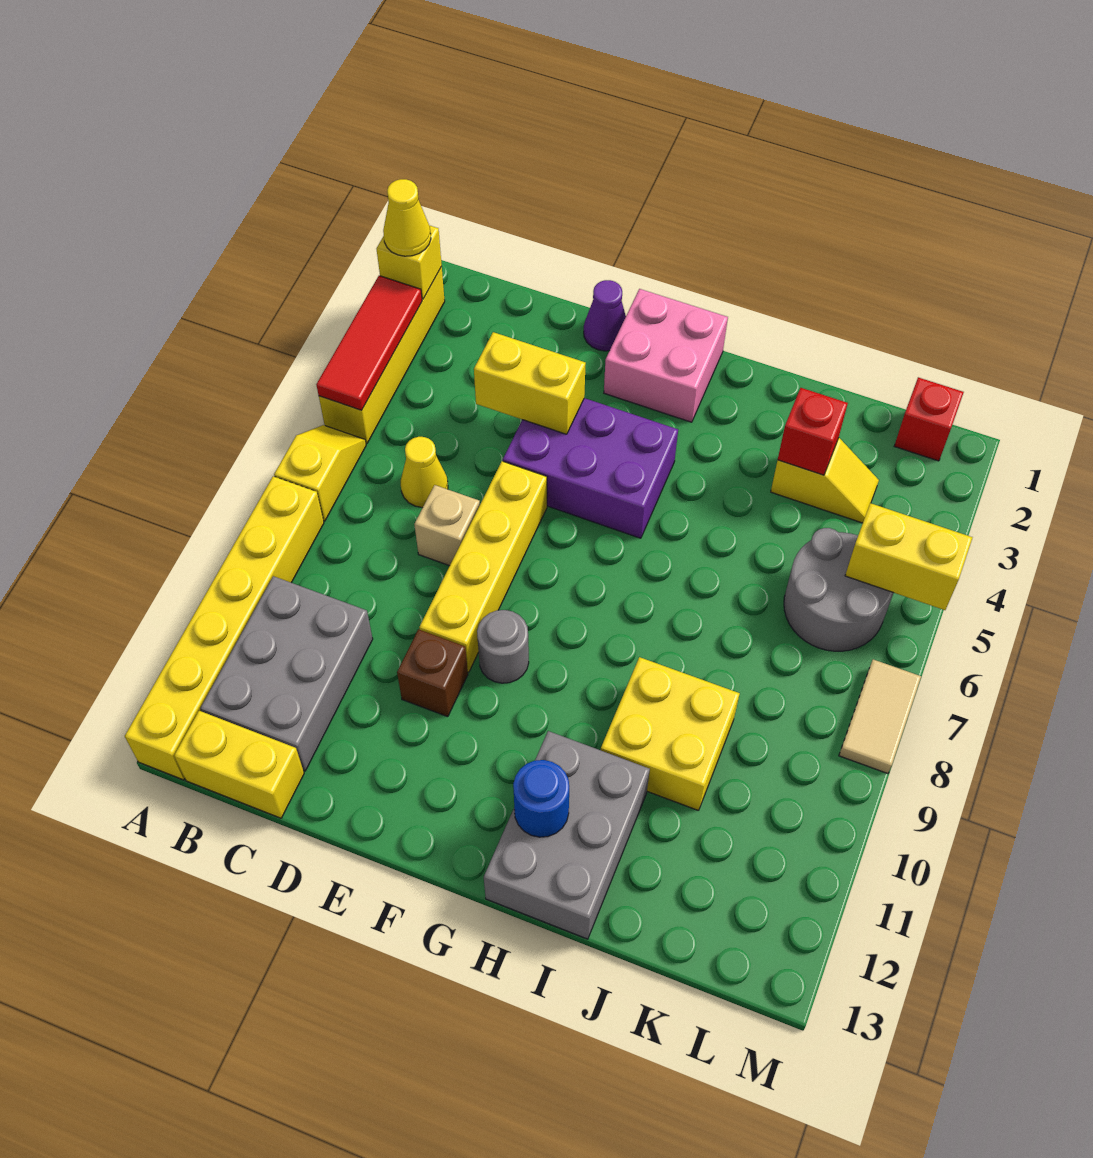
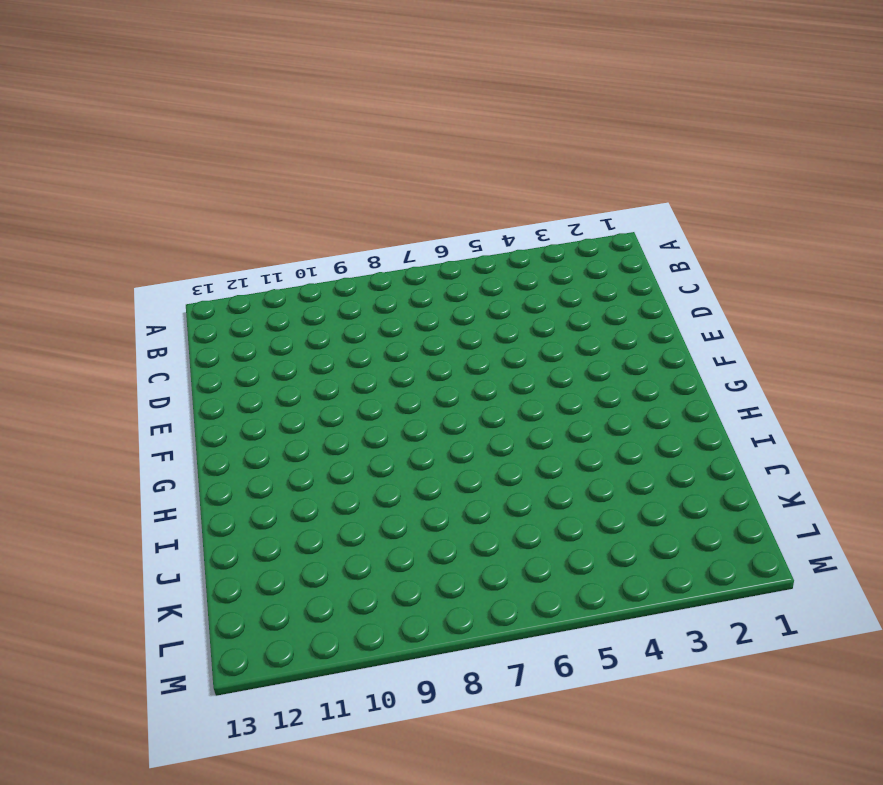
none -> yellow 1x4 brick [319,267,445,443]
none -> yellow 1x2 slope [274,425,366,521]
none -> yellow 1x6 brick [125,476,324,780]

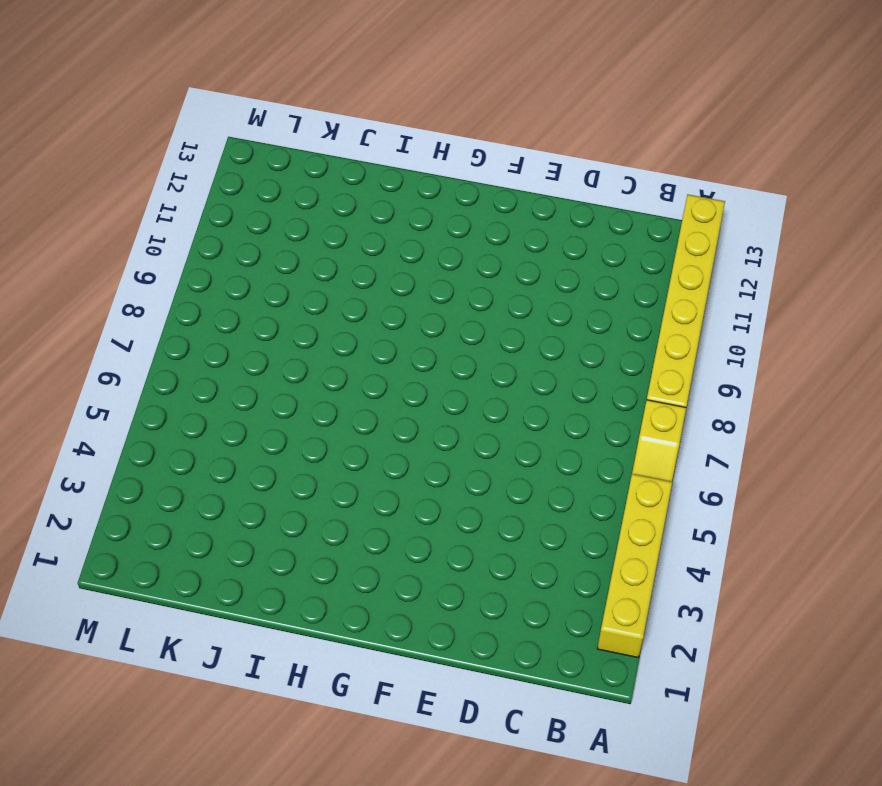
none -> grey 2x3 brick [200,576,373,771]
none -> yellow 1x2 brick [174,711,304,818]
none -> yellow 1x1 cone [401,437,448,508]

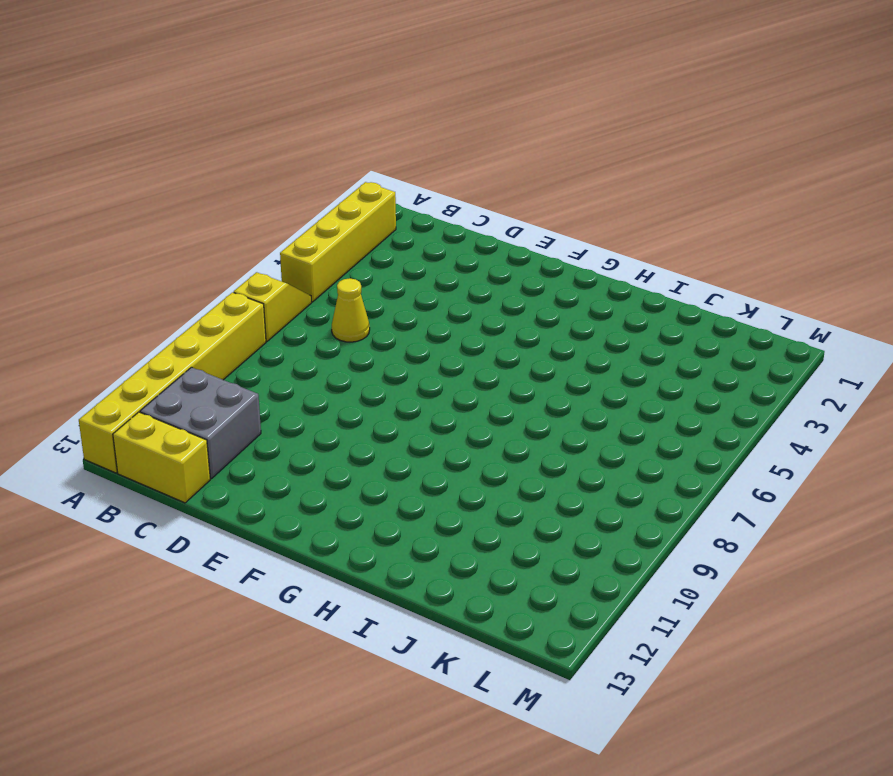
grey 2x2 brick [140,367,261,479] -> grey 2x3 brick [200,576,373,771]
none -> tan 1x1 brick [414,485,480,566]
none -> purple 1x1 cone [584,280,626,351]
none -> purple 2x3 brick [503,398,678,538]

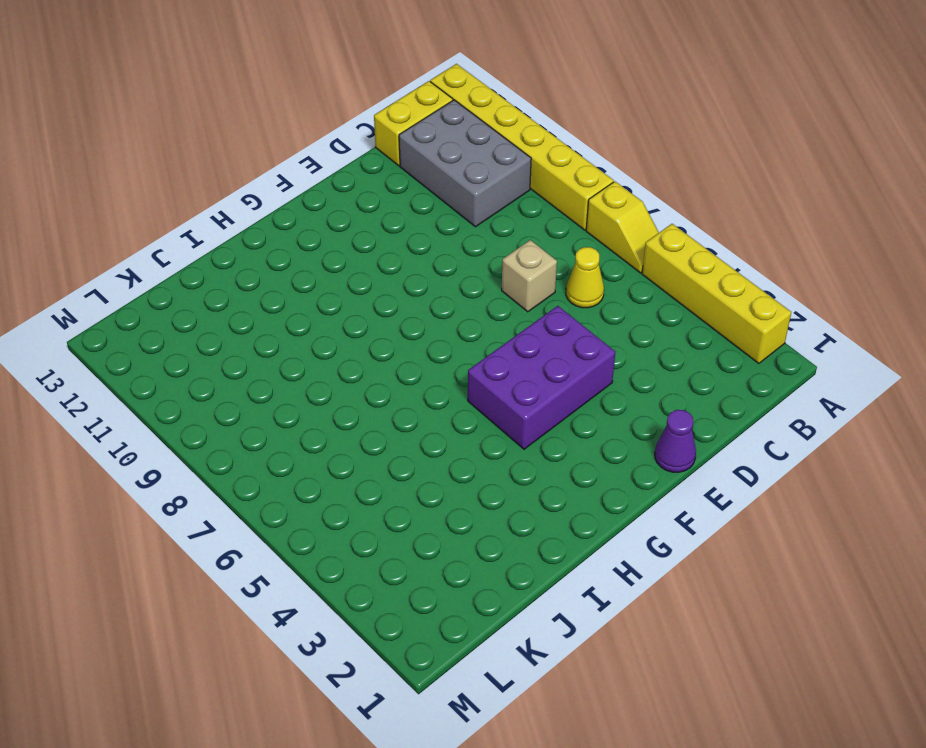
none -> yellow 1x4 brick [419,461,547,672]
none -> brown 1x1 brick [397,629,468,717]
none -> pink 2x2 brick [604,289,728,422]

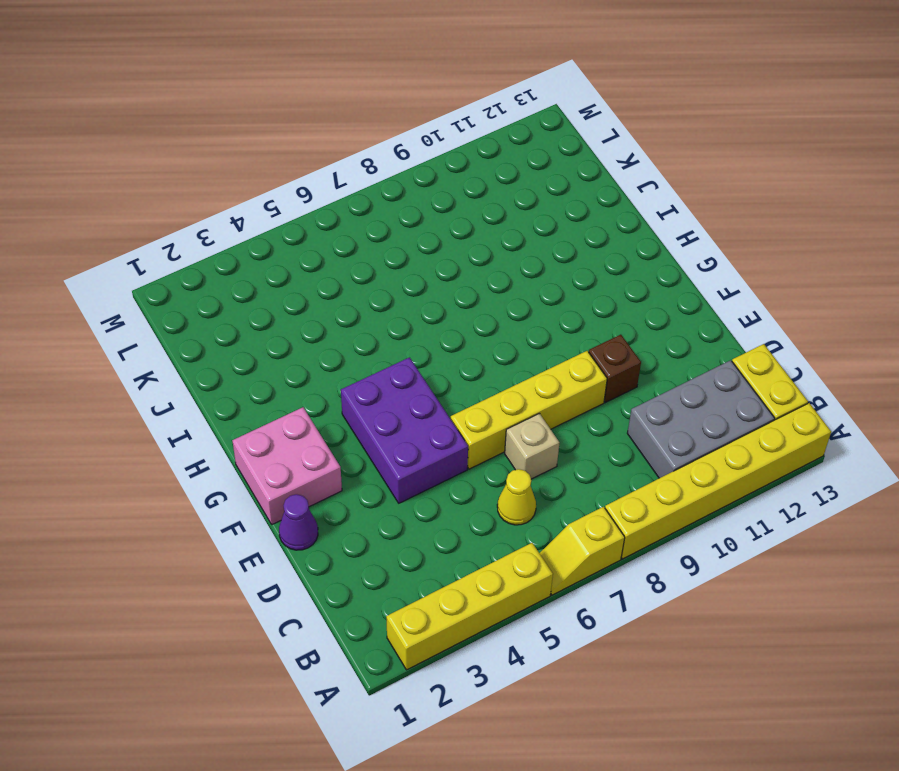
none -> grey 1x1 round brick [477,610,529,683]
none -> grey 2x3 brick [484,731,650,939]
none -> yellow 2x2 brick [601,657,740,811]

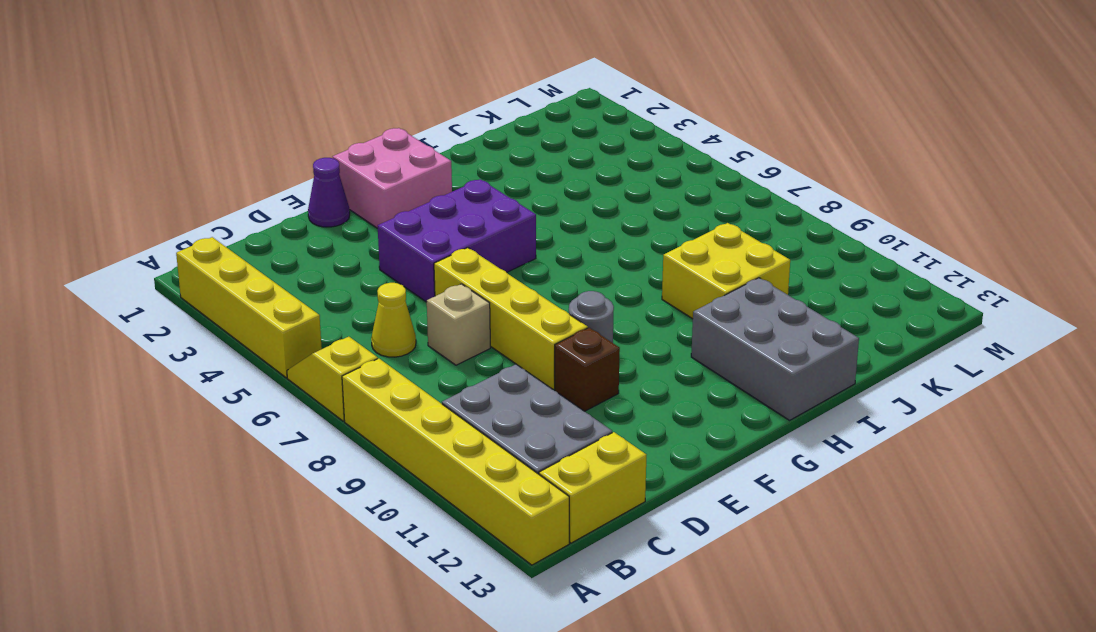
none -> yellow 1x2 slope [771,438,879,523]
none -> grey 2x2 round brick [784,528,893,651]
none -> red 1x1 brick [894,377,964,461]

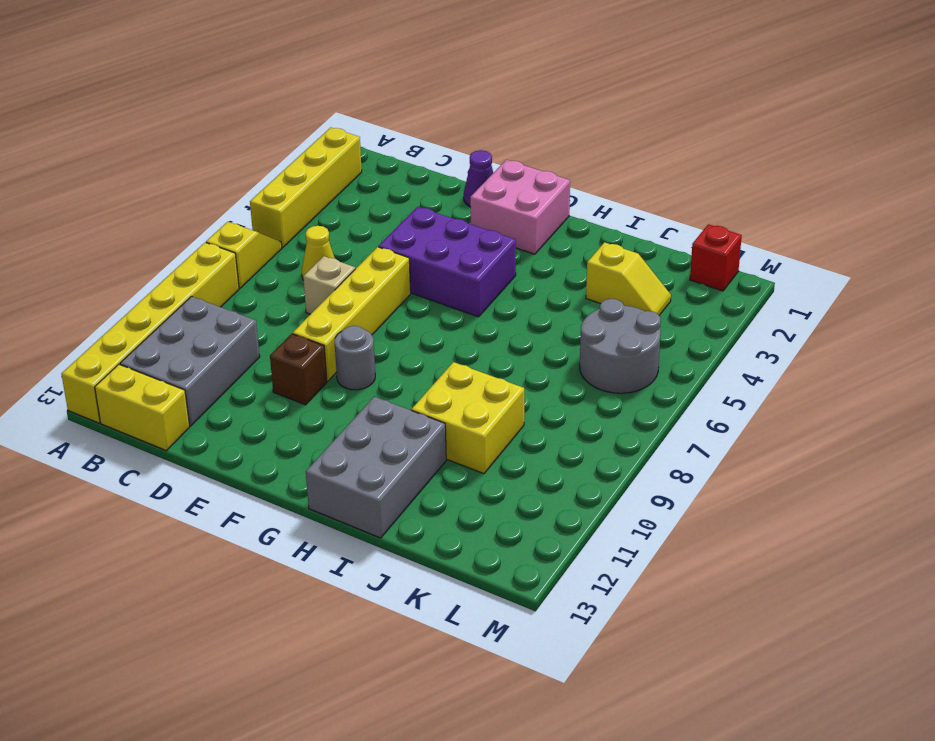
none -> tan 1x2 tile [839,659,921,774]
none -> yellow 1x1 brick [377,225,442,299]
none -> red 1x3 tile [316,276,422,410]

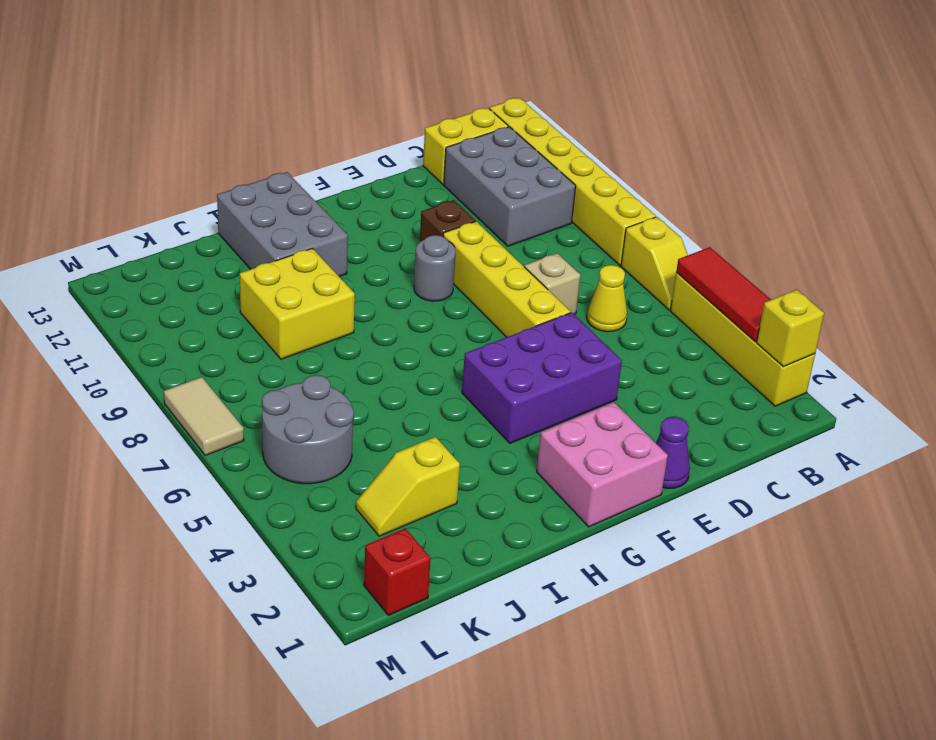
none -> yellow 1x2 brick [474,332,586,434]
none -> blue 1x1 round brick [513,760,569,837]
none -> red 1x1 brick [778,388,848,475]

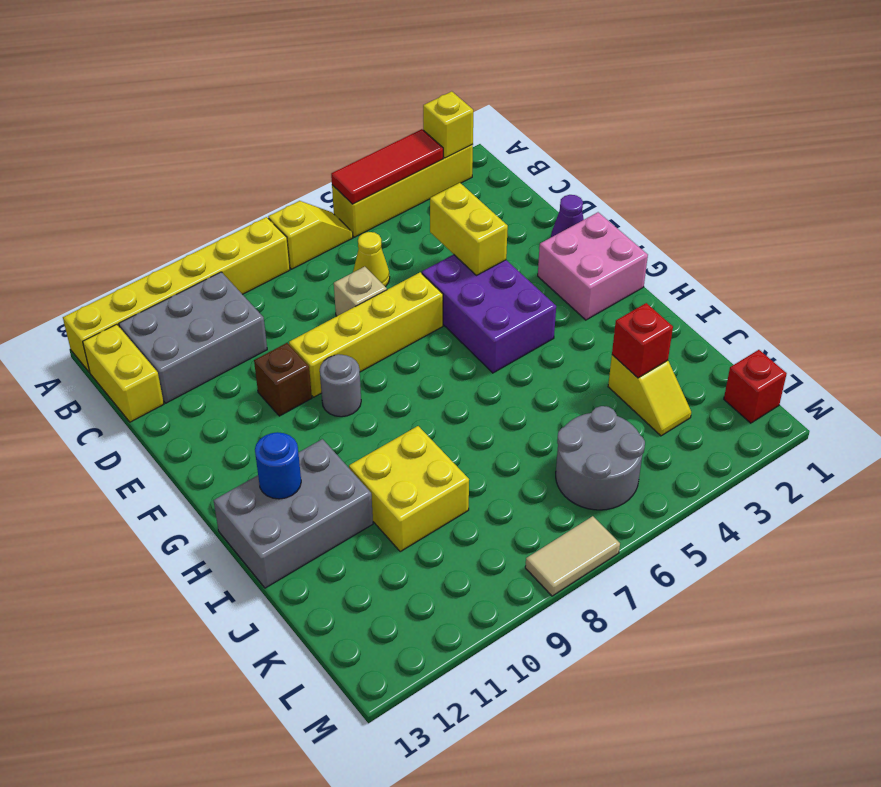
none -> yellow 1x2 brick [845,503,973,610]
none -> yellow 1x1 cone [383,179,431,256]

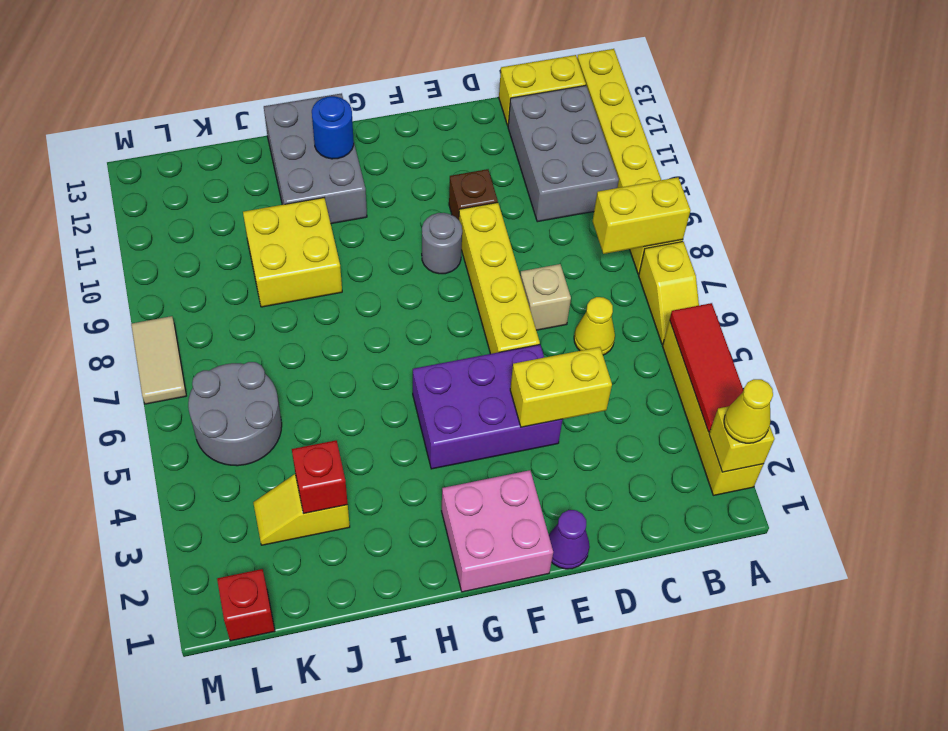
yellow 1x2 brick [593,177,690,254] -> yellow 1x2 brick moved to [845,503,973,610]

